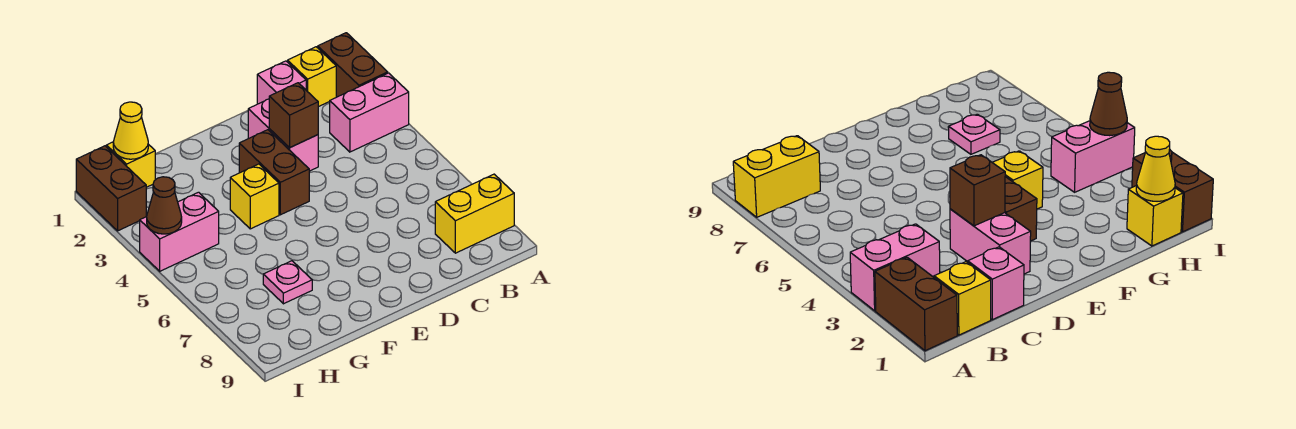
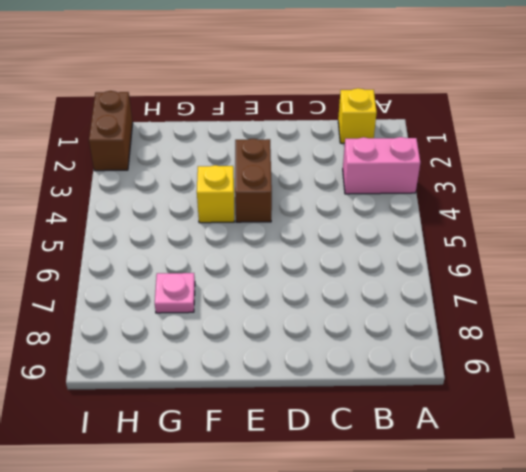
none -> brown 1x2 brick [318,33,388,97]
none -> yellow 1x2 brick [435,174,514,253]
none -> pink 1x1 brick [257,61,306,104]

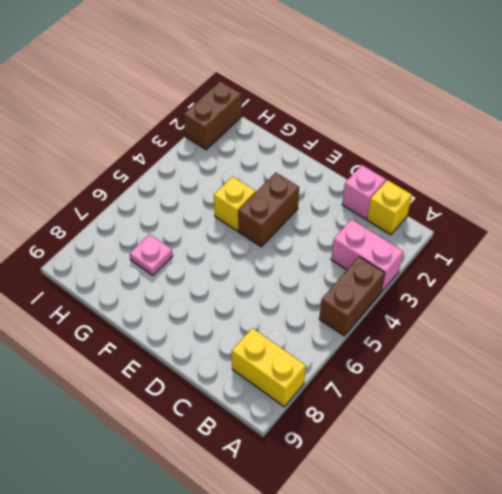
brown 1x2 brick [319,257,385,336] -> brown 1x2 brick moved to [318,33,388,97]
none -> pink 1x2 brick [248,99,318,171]
none -> yellow 1x1 brick [106,142,155,187]
none -> pink 1x2 brick [140,192,219,271]

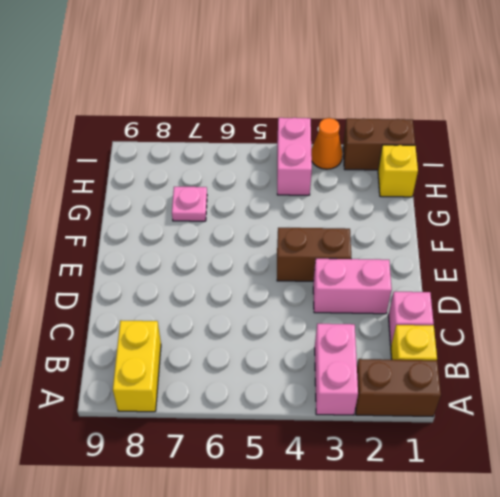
orange 1x1 cone [311,118,343,169] -> none
none -> yellow 1x1 brick [230,164,279,229]
none -> brown 1x1 brick [269,83,318,148]
none -> yellow 1x1 cone [113,102,148,159]

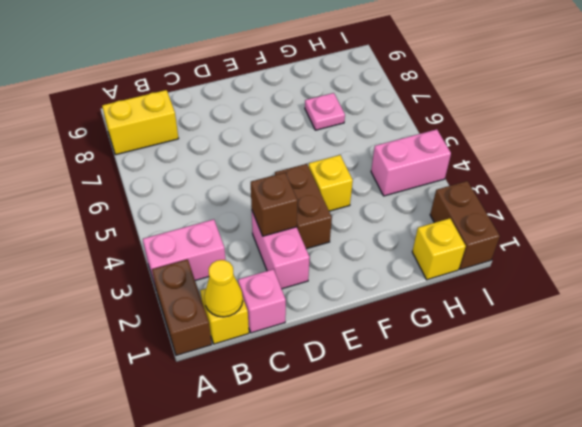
yellow 1x1 cone [204,260,243,317] -> yellow 1x1 cone moved to [113,102,148,159]
none -> brown 1x1 cone [146,177,182,234]

